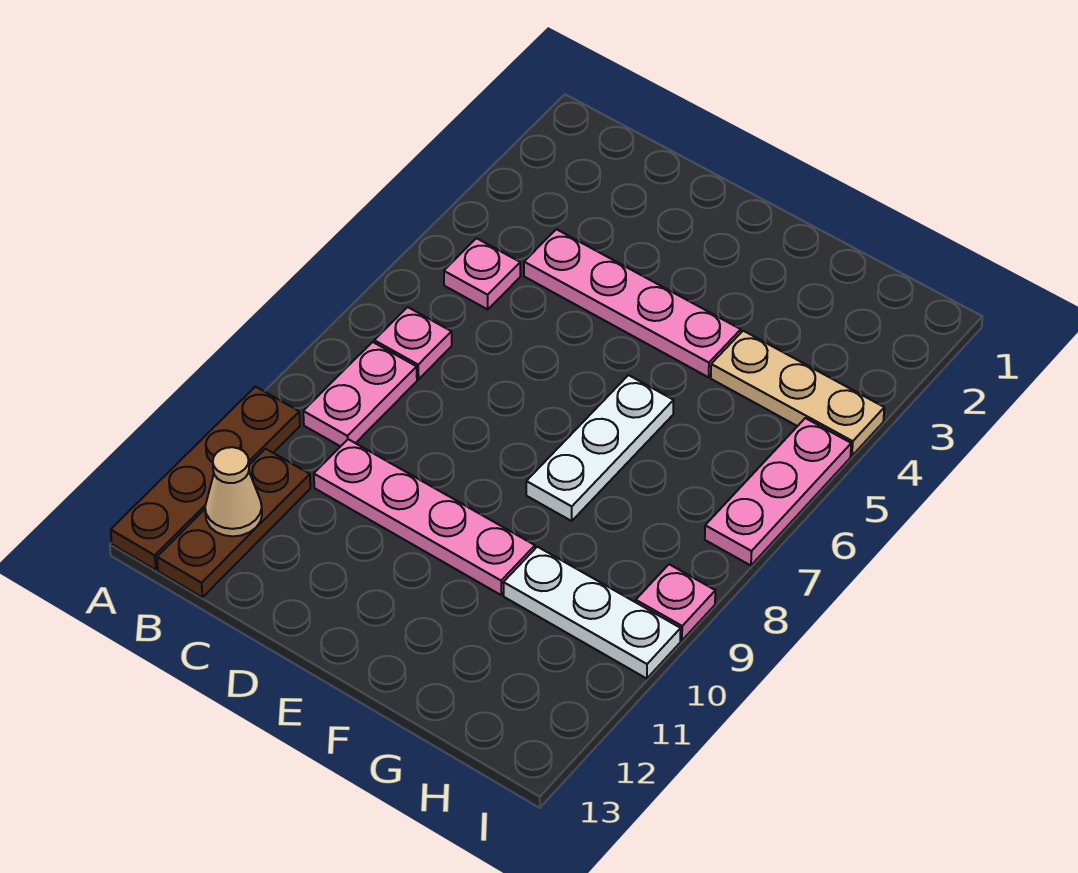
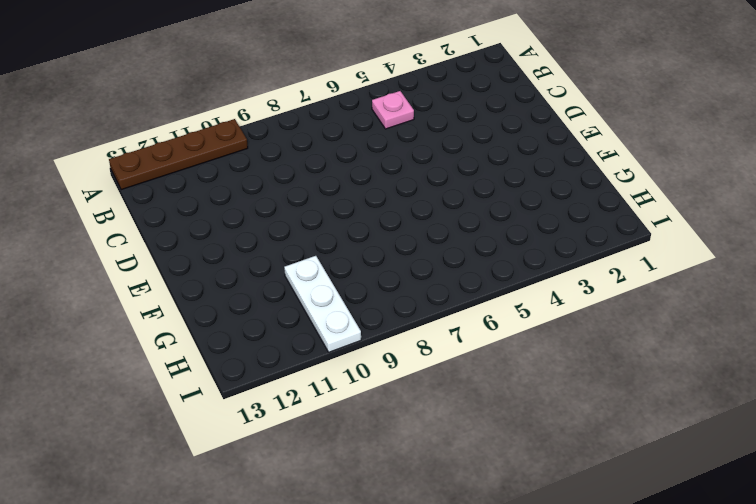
none -> pink 1x1 plate [374,307,452,379]
none -> pink 1x2 plate [303,342,417,447]
none -> brown 1x3 plate [157,449,310,597]

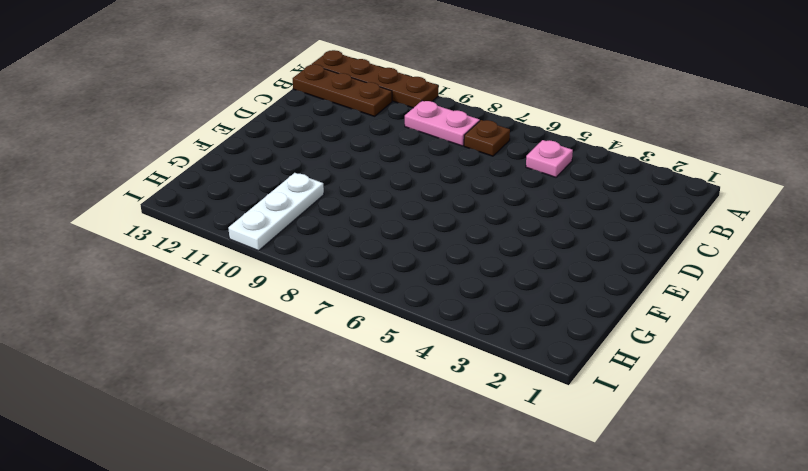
brown 1x1 plate [464,120,510,156] -> pink 1x1 plate [374,307,452,379]
none -> pink 1x4 plate [524,229,741,377]
none -> pink 1x4 plate [314,439,535,595]
none -> white 1x3 plate [526,375,674,521]

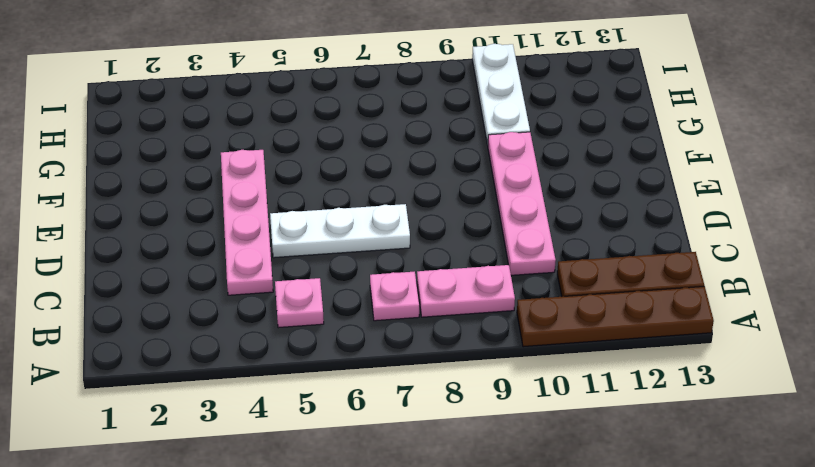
white 1x3 plate [270,204,410,258] -> white 1x3 plate moved to [526,375,674,521]
none -> tan 1x3 plate [711,331,884,456]
none -> pink 1x3 plate [705,418,851,566]
none -> pink 1x1 plate [636,564,715,641]

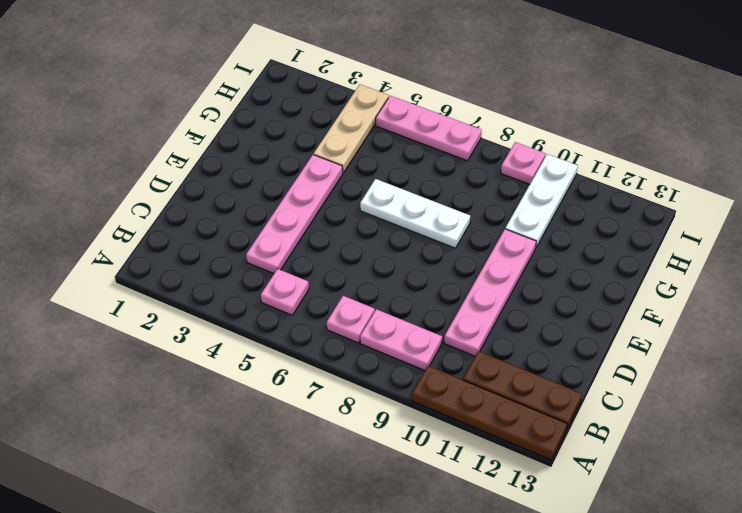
none -> tan 1x1 cone [205,447,262,536]

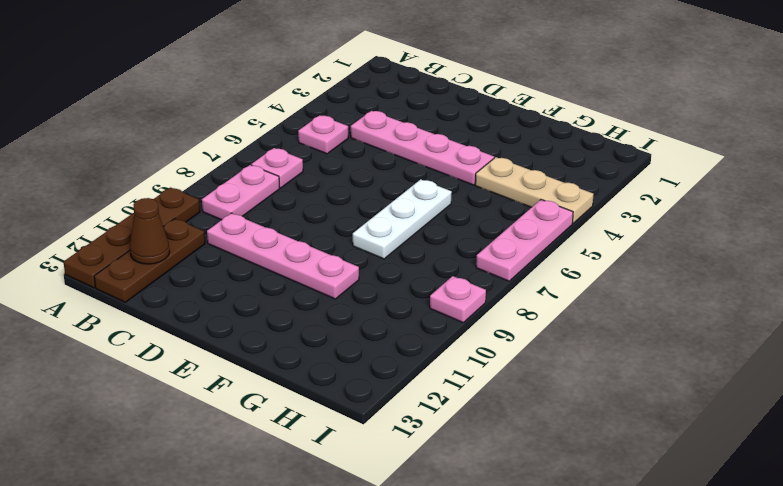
brown 1x1 cone [130,198,170,264] -> tan 1x1 cone [205,447,262,536]
none -> white 1x3 plate [503,547,681,679]

